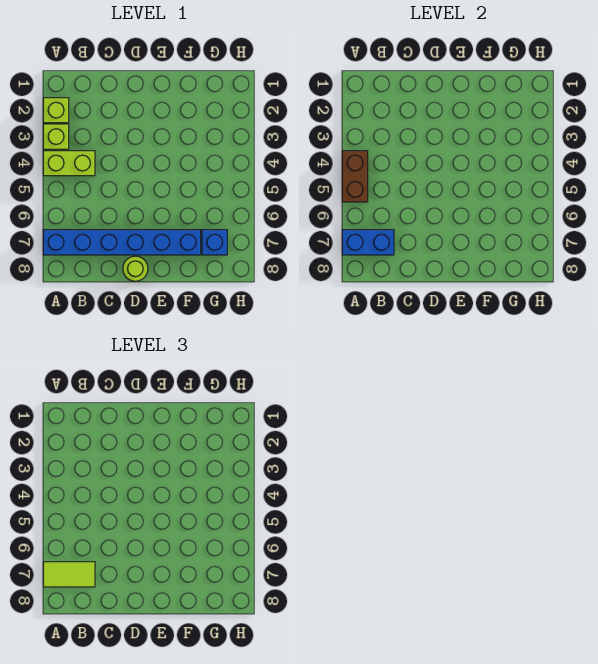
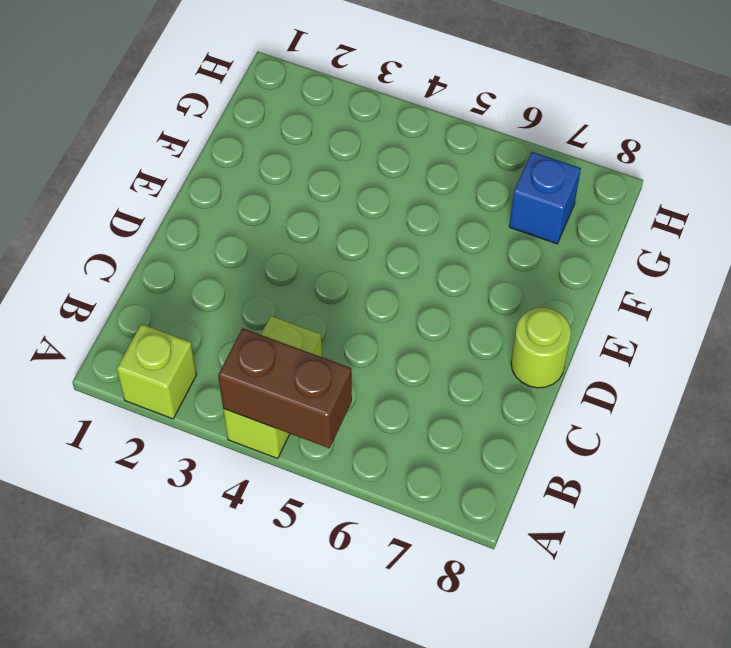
none -> lime 1x1 brick [43,124,69,149]
none -> blue 1x6 brick [43,230,201,255]

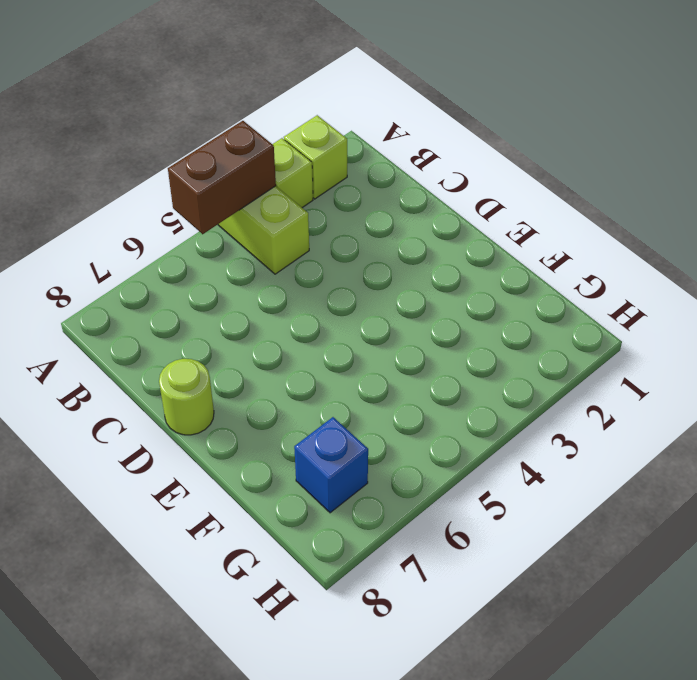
none -> blue 1x6 brick [43,230,201,255]
none -> blue 1x2 brick [342,230,394,255]

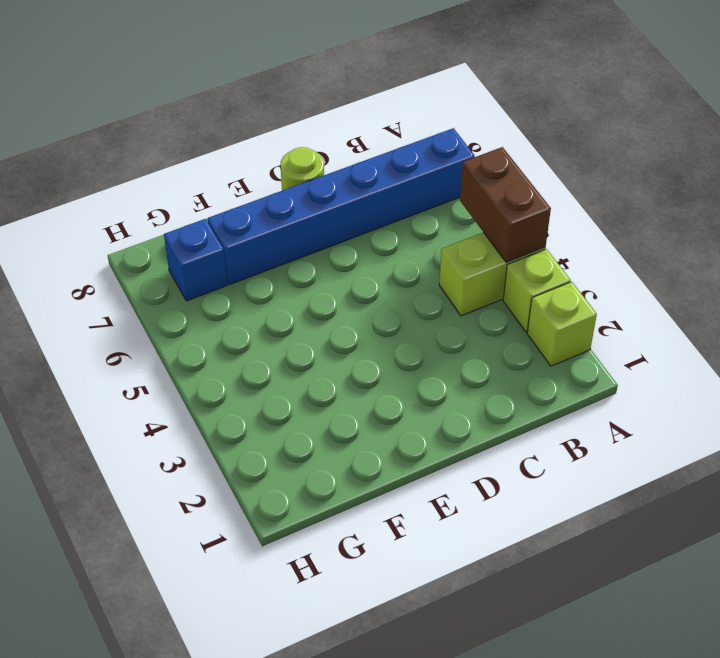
none -> blue 1x2 brick [342,230,394,255]
none -> lime 1x2 tile [43,562,95,587]

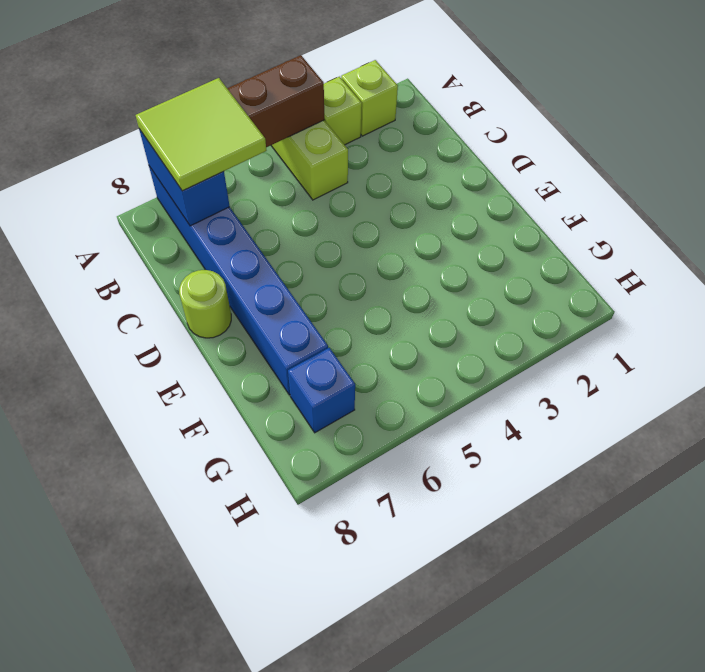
lime 2x2 tile [136,78,267,191] -> lime 1x2 tile [43,562,95,587]

